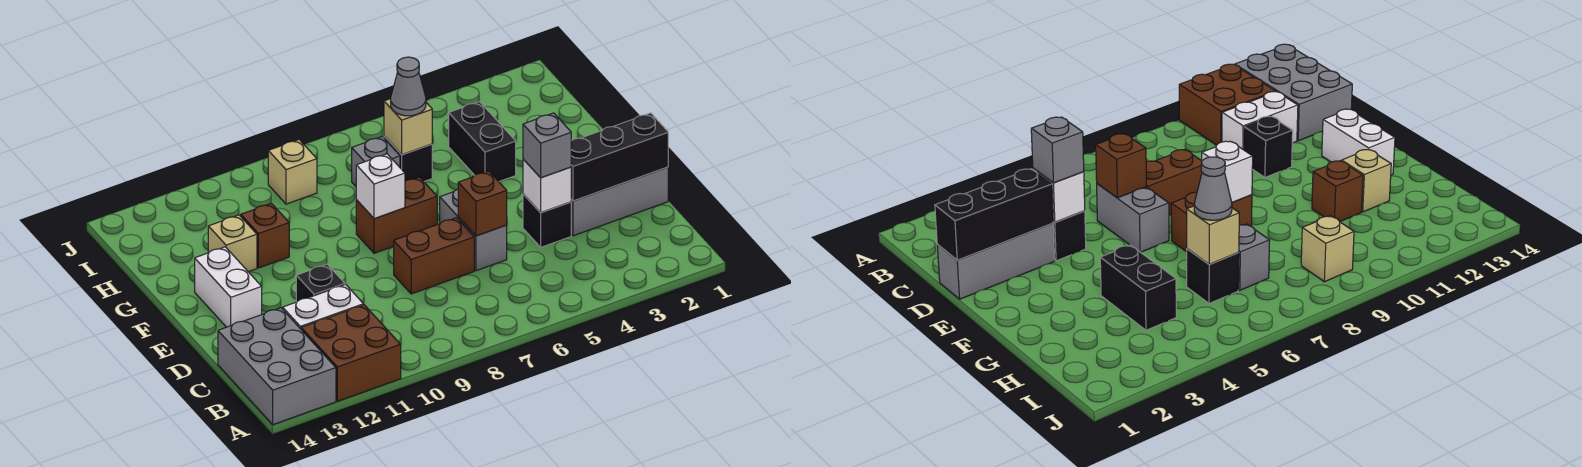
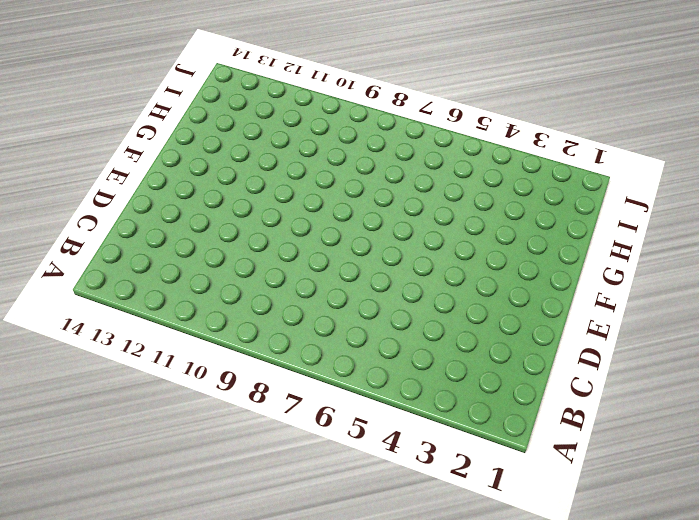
none -> brown 2x2 brick [301,305,401,401]
none -> grey 2x3 brick [218,308,336,425]
none -> white 1x2 brick [283,285,363,329]

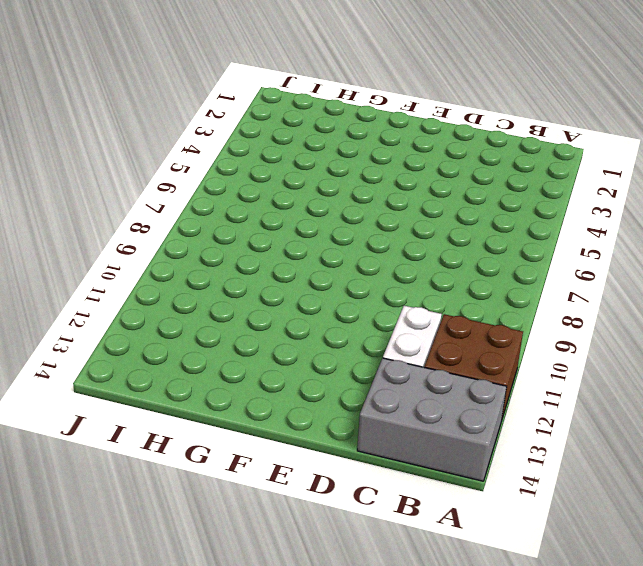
none -> grey 1x3 brick [571,167,668,236]
none -> black 1x1 brick [523,194,571,247]
none -> grey 1x2 brick [440,189,507,271]

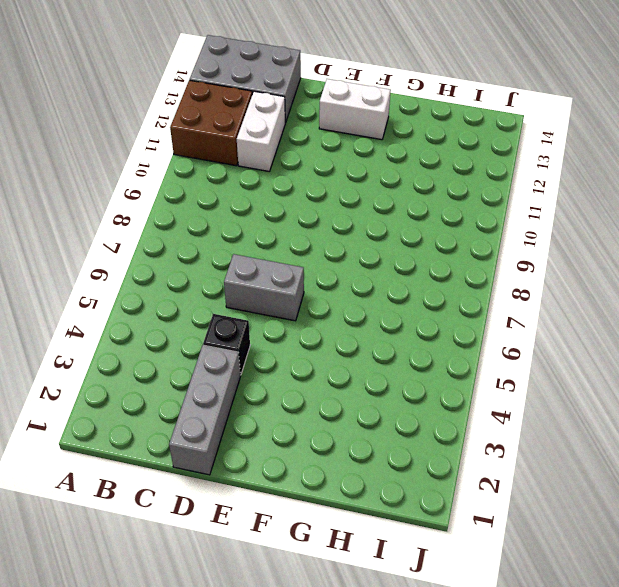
none -> brown 1x2 brick [394,218,474,294]
none -> black 1x1 brick [296,264,345,302]
none -> brown 1x2 brick [356,177,437,253]

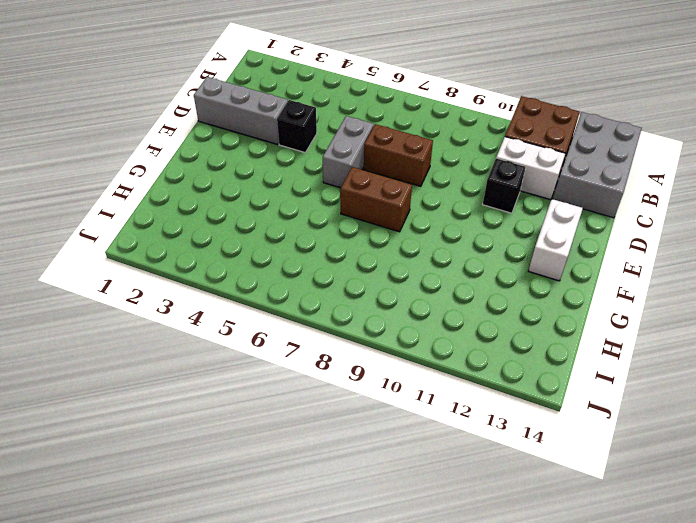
none -> black 1x2 brick [449,102,516,181]
none -> brown 1x1 brick [241,203,289,268]
none -> tan 1x1 brick [208,215,257,272]

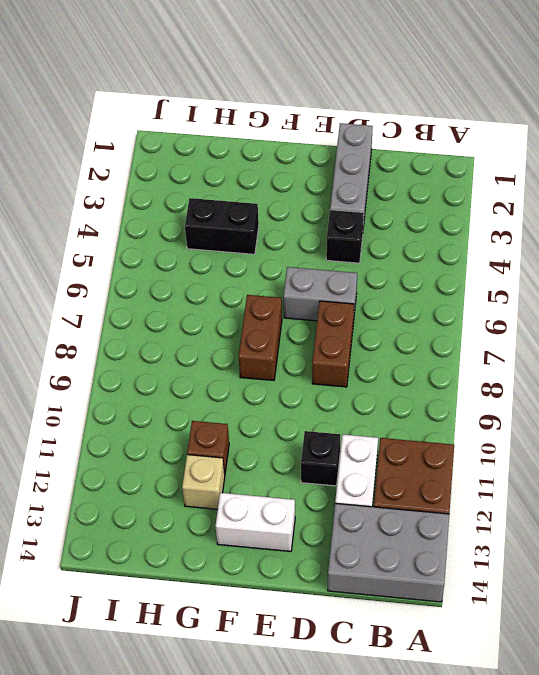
none -> black 1x1 brick [384,136,432,181]
none -> grey 1x1 brick [352,137,400,186]
none -> tan 1x1 brick [268,140,317,204]

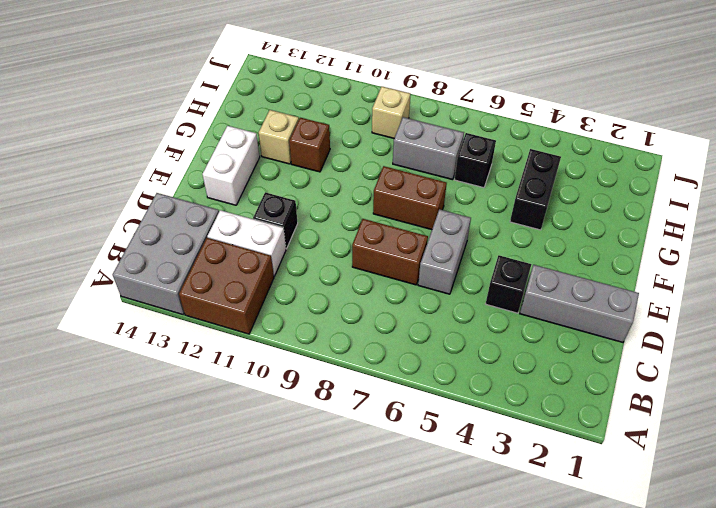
grey 1x2 brick [393,117,464,180] -> grey 1x1 brick [352,137,400,186]
none -> black 1x3 brick [571,113,668,201]
none -> white 1x1 brick [523,159,571,213]
none -> brown 1x1 brick [458,171,507,236]

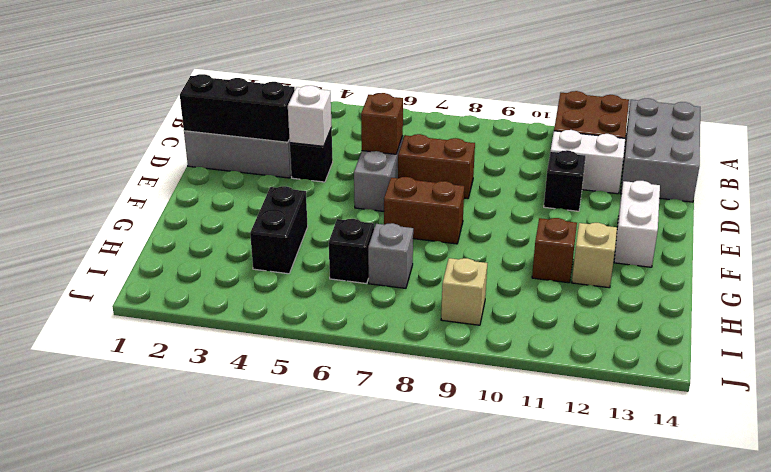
none -> white 1x1 brick [356,154,405,219]
none -> tan 1x1 brick [384,99,432,155]
none -> grey 1x1 brick [523,113,571,178]

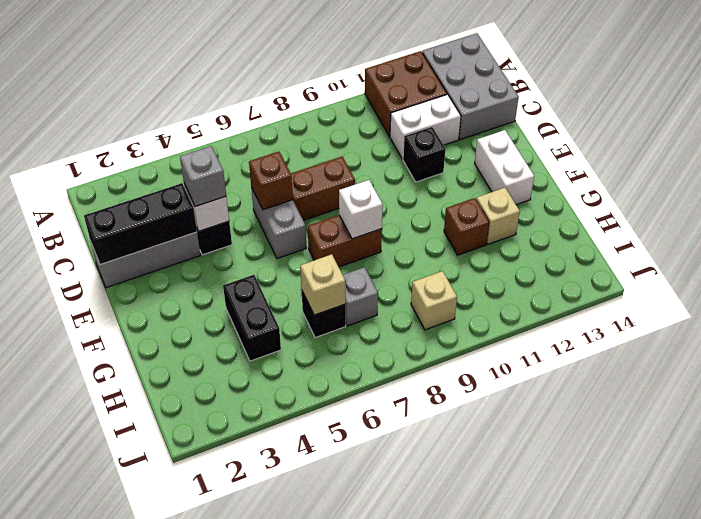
none -> grey 1x1 cone [391,57,426,116]

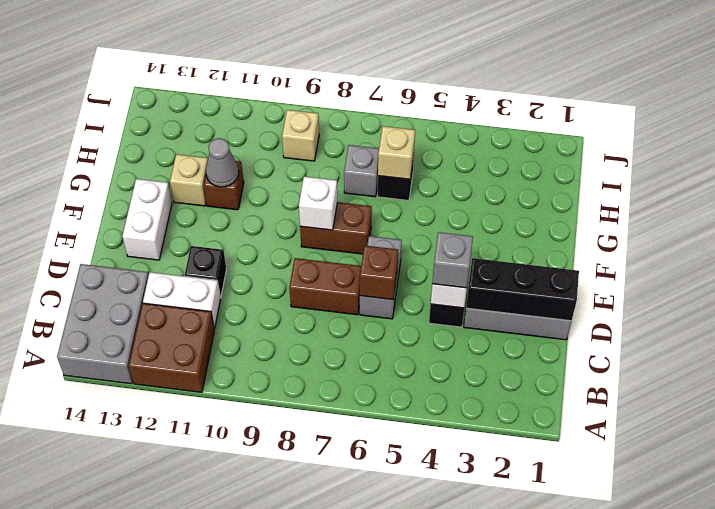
grey 1x1 cone [206,138,239,187] -> grey 1x1 cone moved to [391,57,426,116]
none -> black 1x2 brick [449,102,516,181]

